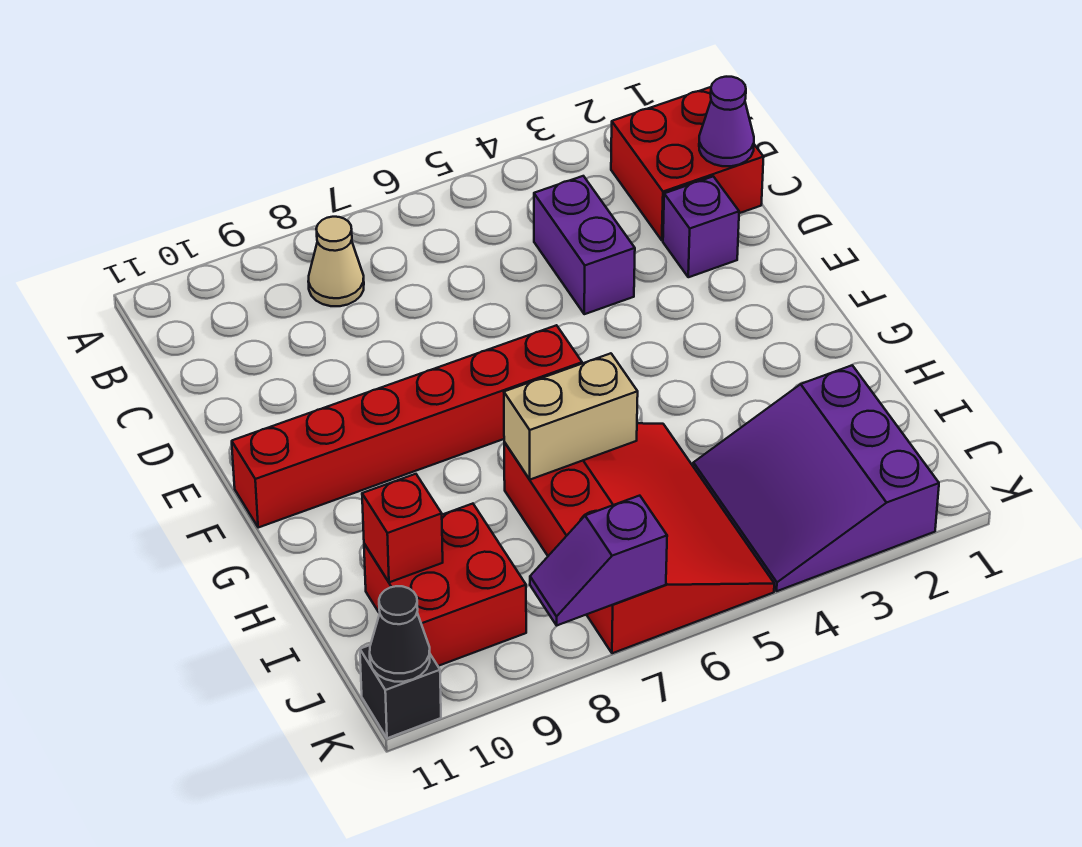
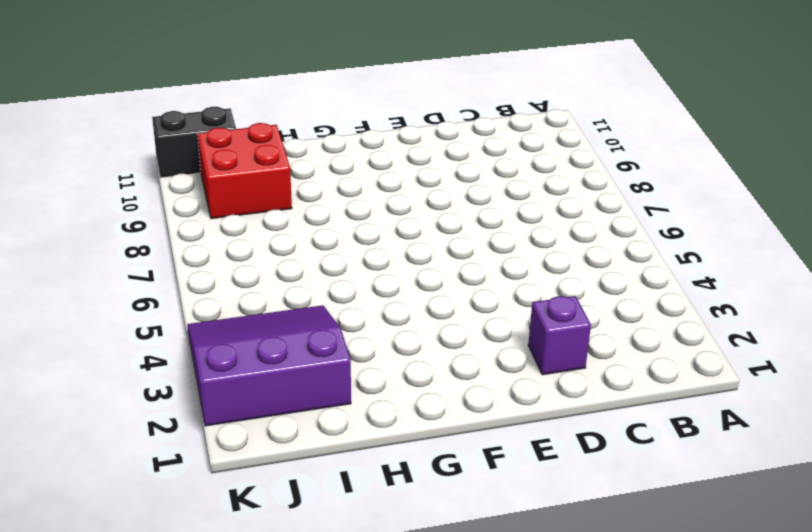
black 1x2 brick [152,107,236,178] -> black 1x1 brick [360,645,441,738]
none -> red 2x2 brick [611,87,764,240]
none -> tan 1x1 cone [308,217,364,306]
none -> purple 1x2 brick [534,176,635,314]

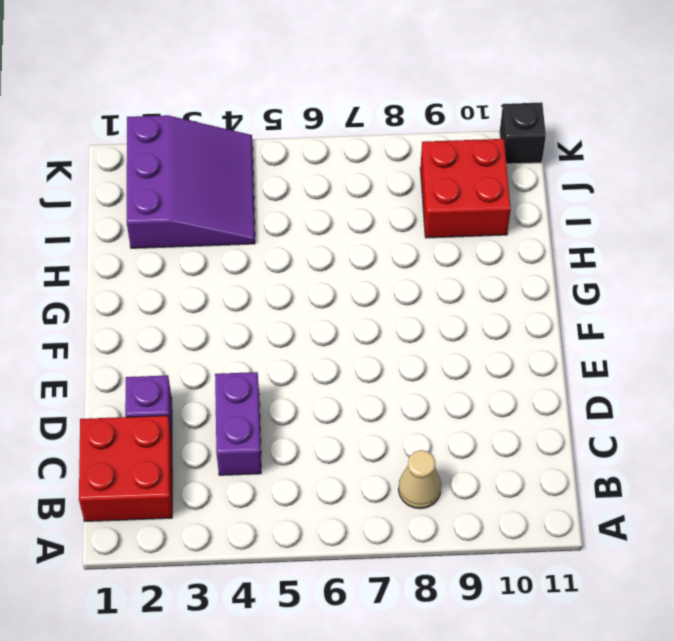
none -> red 1x6 brick [232,325,582,528]
none -> red 3x4 slope [504,423,774,653]
none -> purple 1x1 cone [699,77,754,166]

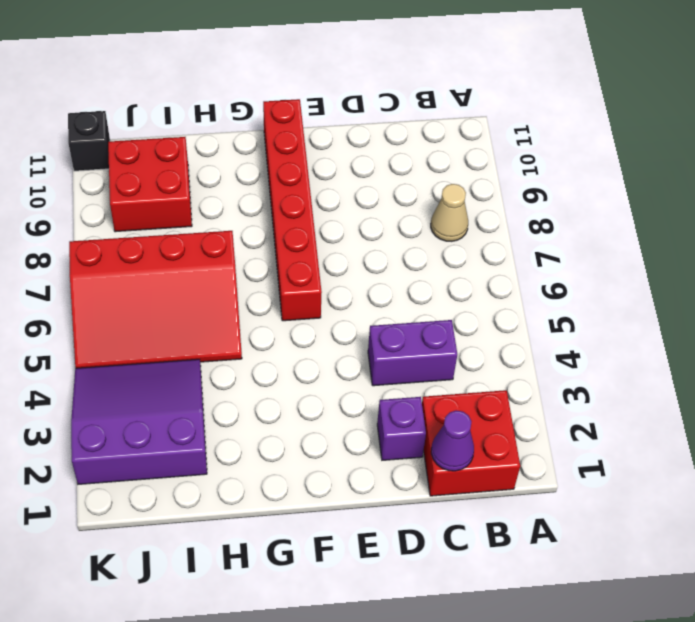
none -> tan 1x2 brick [504,353,638,480]
none -> red 1x1 brick [362,474,443,582]
none -> purple 1x2 slope [530,496,667,625]

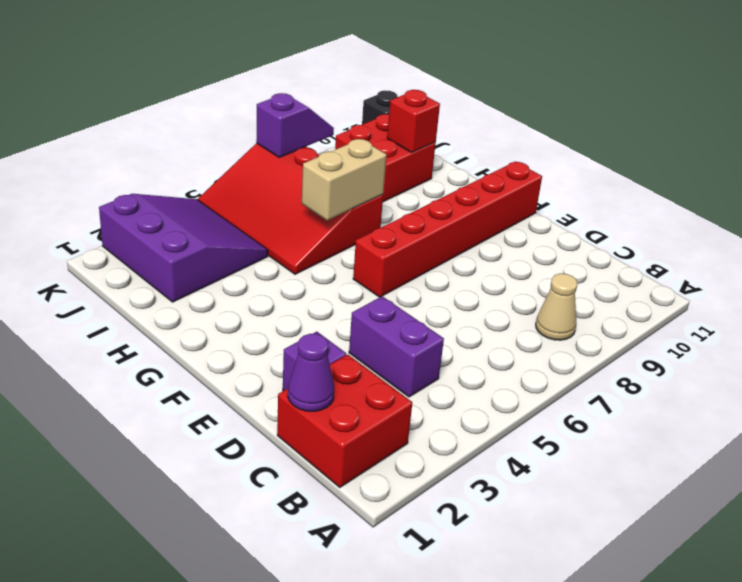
none -> black 1x1 cone [370,586,430,682]

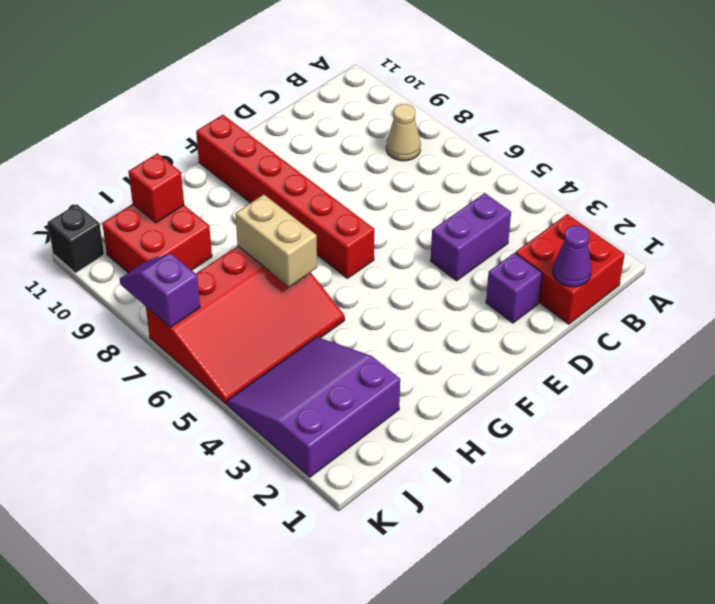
none -> black 1x1 cone [370,586,430,682]

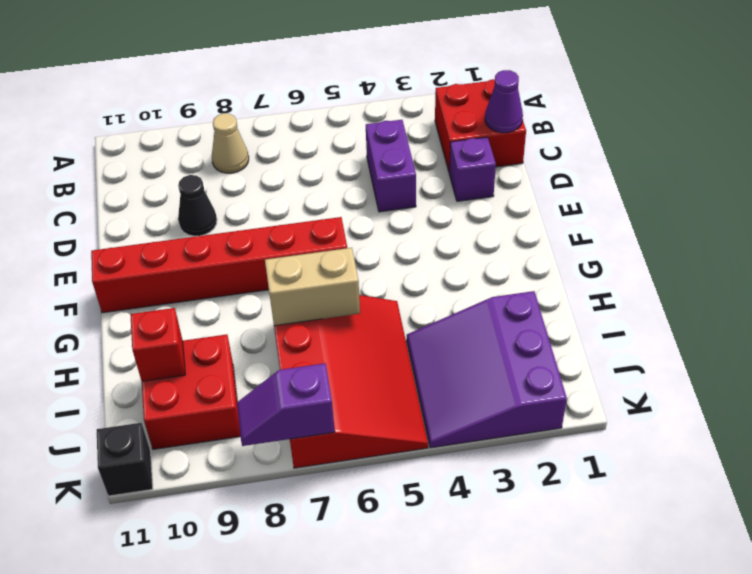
black 1x1 cone [178,175,217,236] -> black 1x1 cone moved to [370,586,430,682]

